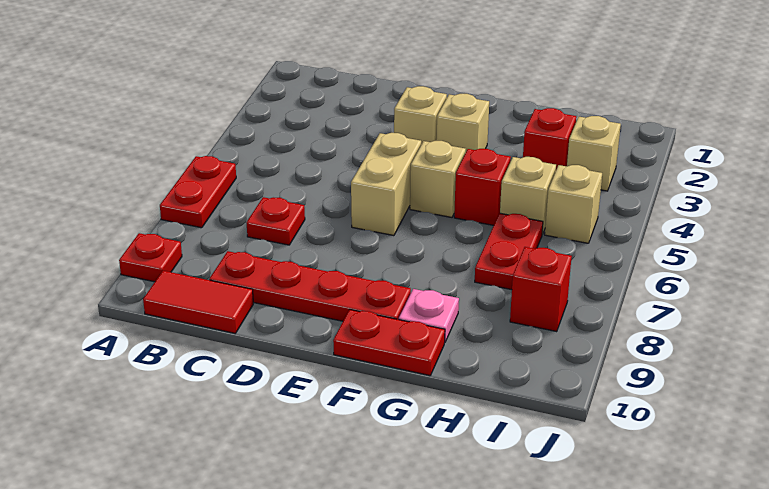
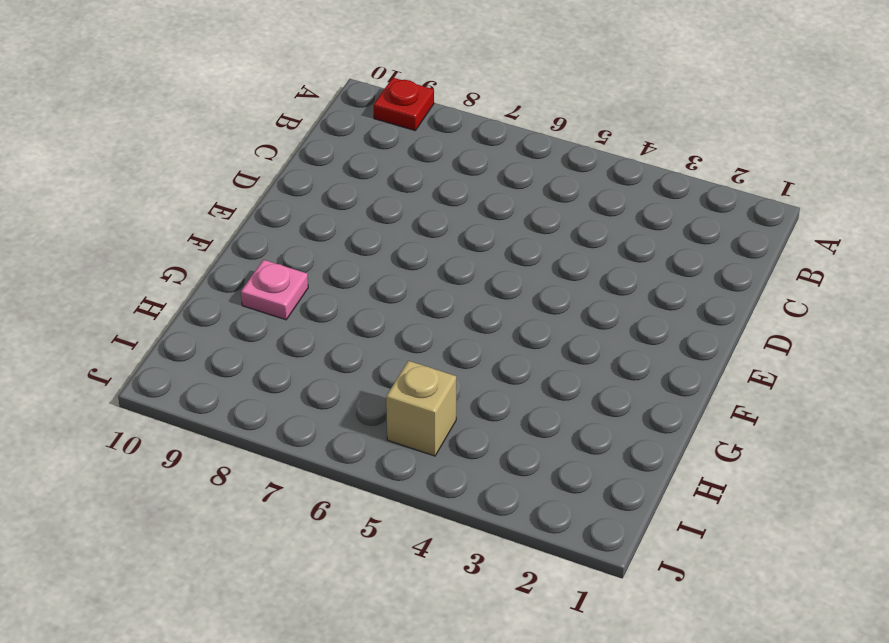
none -> red 1x2 plate [160,156,236,228]
none -> red 1x2 tile [143,271,253,333]
none -> red 1x1 plate [246,197,305,245]

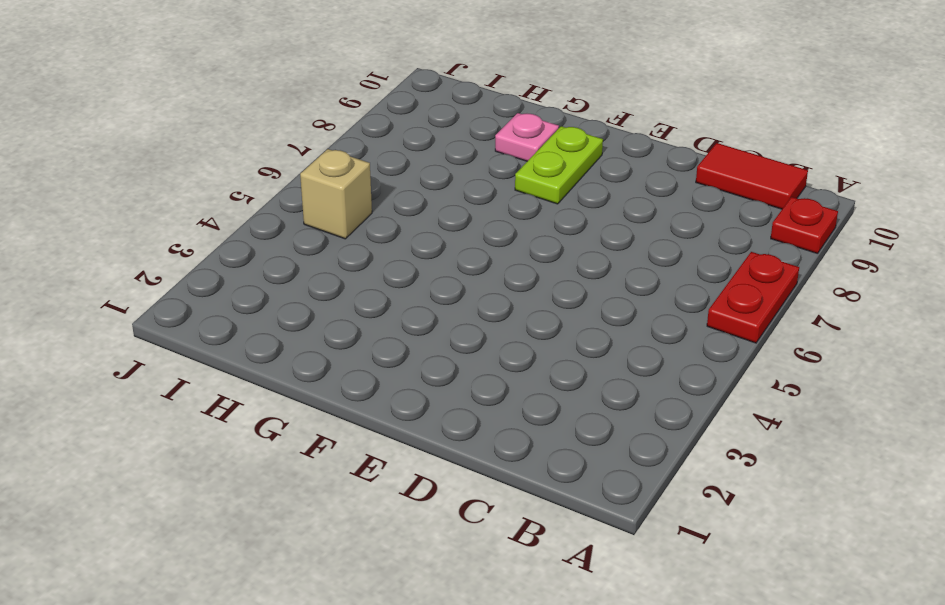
lime 1x2 plate [515,126,603,204] -> red 1x4 plate [209,251,411,321]
none -> red 1x1 plate [246,197,305,245]
none -> tan 1x1 brick [394,86,447,144]
none -> tan 1x2 brick [351,133,421,236]

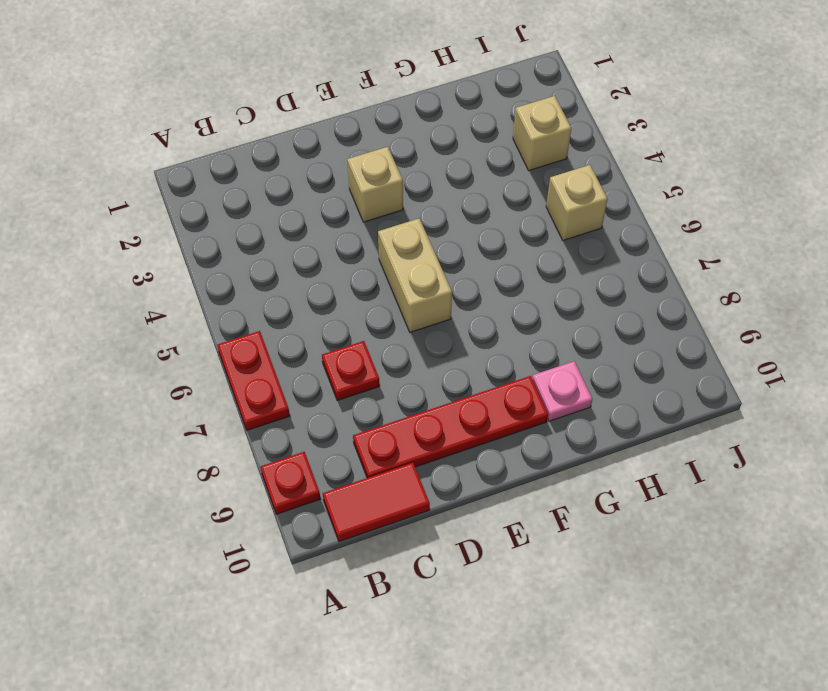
none -> tan 1x1 brick [436,94,489,151]
none -> tan 1x1 brick [410,141,466,217]
none -> red 1x2 plate [333,310,445,375]

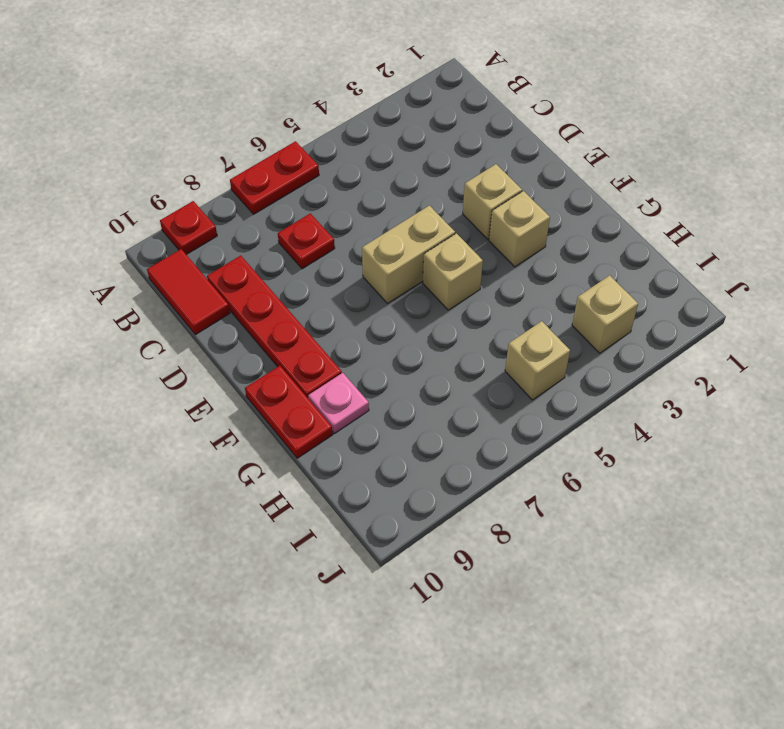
none -> red 1x1 brick [454,149,511,225]
none -> red 1x1 brick [523,108,576,170]
none -> tan 1x1 brick [500,157,556,234]

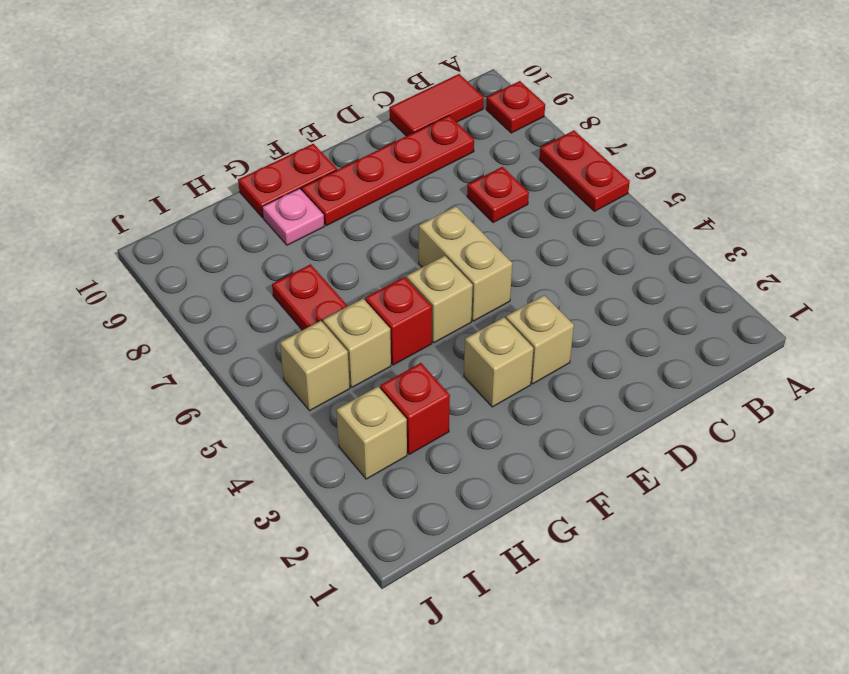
none -> red 1x1 brick [510,247,572,332]

